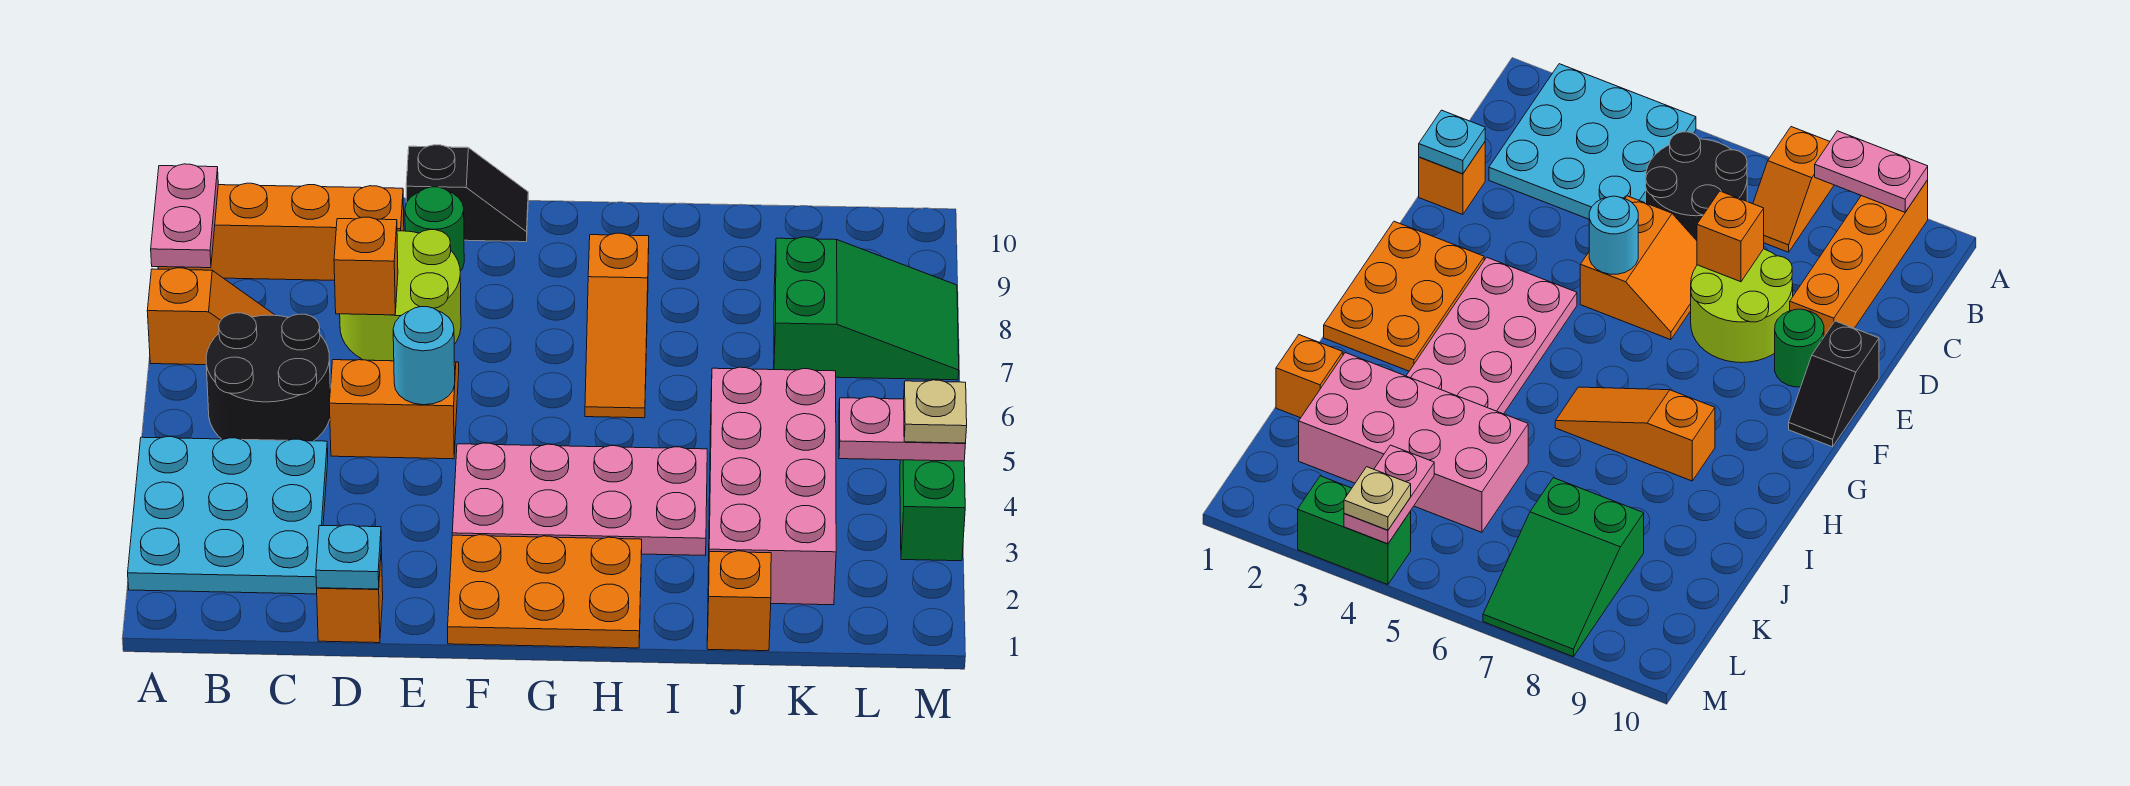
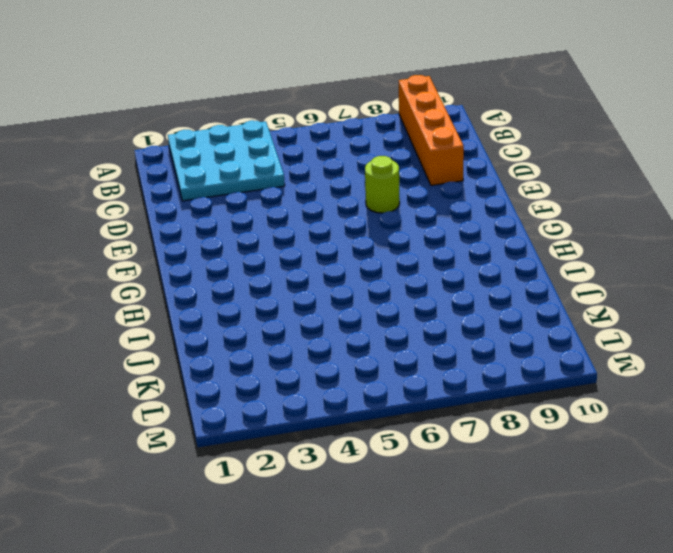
lime 1x1 round brick [365,156,400,213] -> lime 2x2 round brick [340,230,461,361]
none -> orange 1x2 slope [147,268,274,365]
none -> black 2x2 round brick [206,313,330,441]
none -> orange 1x1 brick [317,547,383,643]

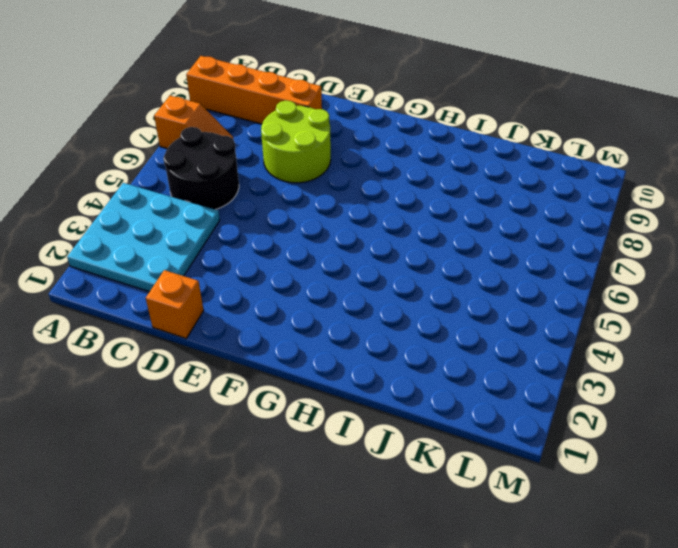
none -> orange 2x2 slope [329,360,459,459]
none -> green 1x1 round brick [405,187,464,271]
none -> black 1x2 slope [406,145,528,242]

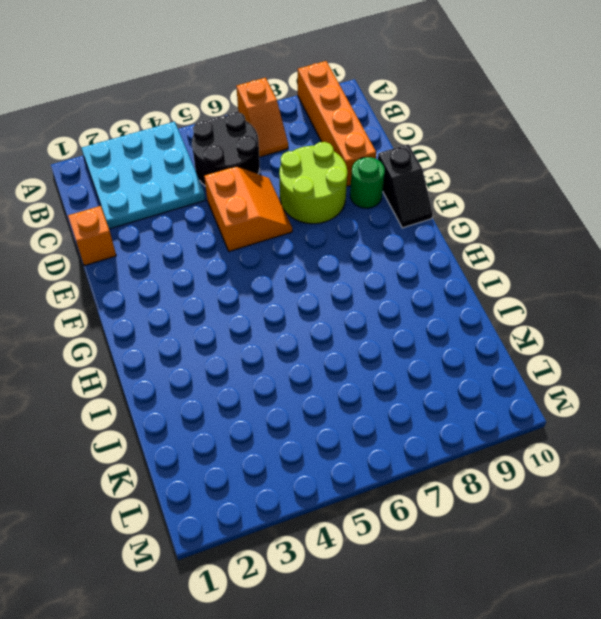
none -> orange 2x3 plate [448,535,642,648]
none -> pink 2x4 plate [452,443,707,555]
none -> orange 1x3 slope [585,233,649,418]

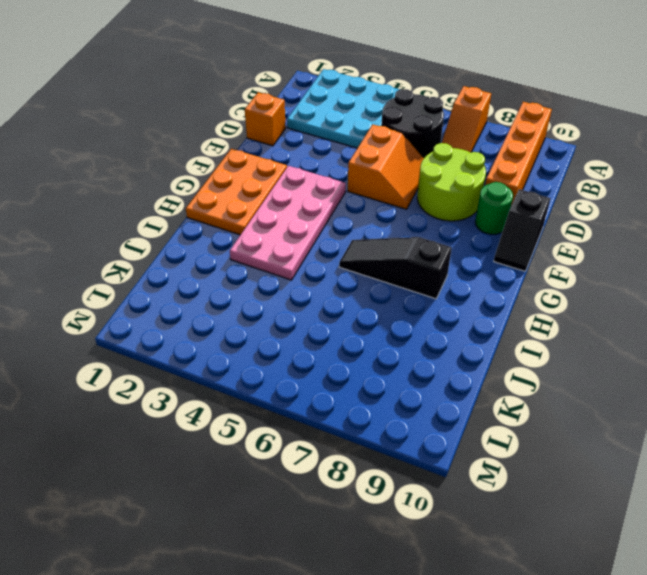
black 1x3 slope [339,237,452,299] -> orange 1x3 slope [585,233,649,418]
none -> orange 1x1 brick [707,551,771,651]
none -> pink 2x4 brick [708,367,836,605]
none -> green 2x3 slope [774,237,959,380]

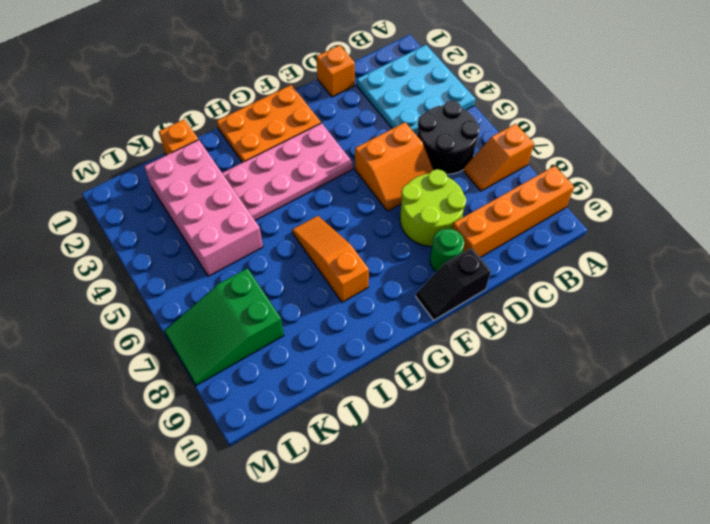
none -> green 1x2 brick [900,460,965,561]
none -> pink 1x2 plate [151,164,218,268]
none -> cyan 1x1 plate [316,525,381,589]

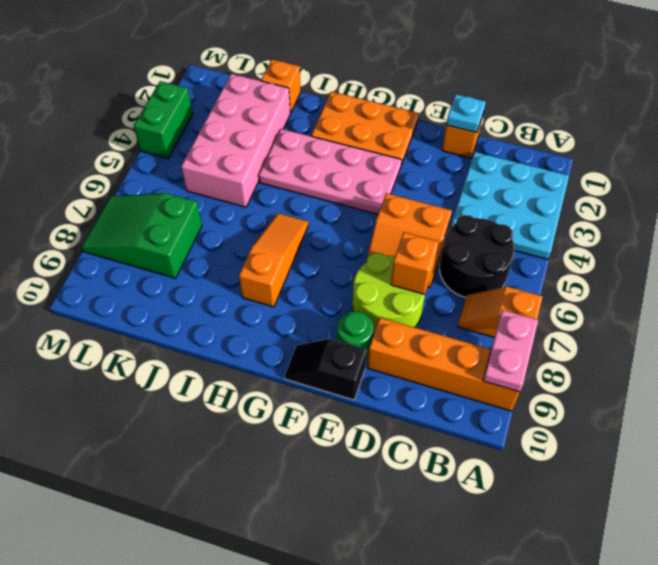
none -> cyan 1x1 round brick [393,307,455,405]
none -> pink 1x2 plate [839,397,965,461]
none -> tan 1x1 plate [904,380,967,443]

